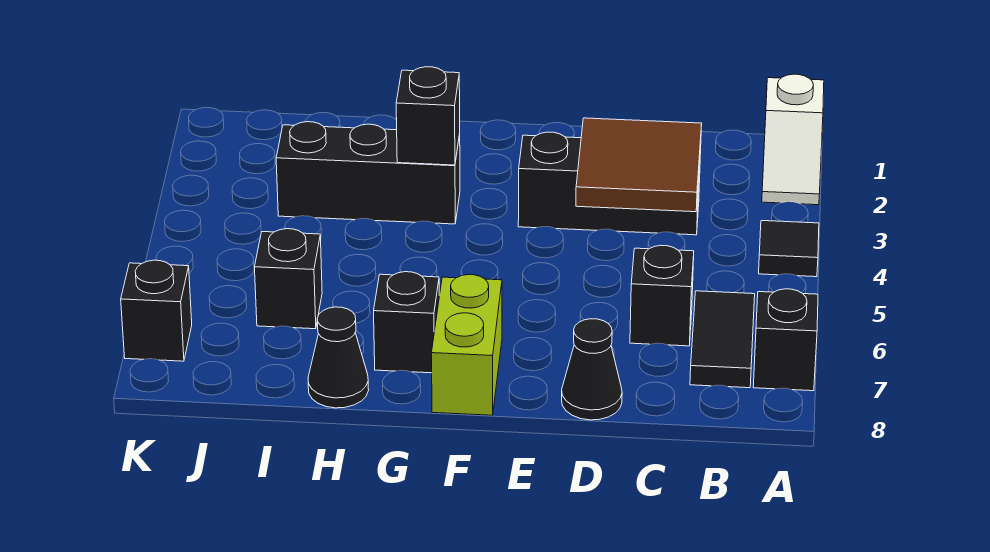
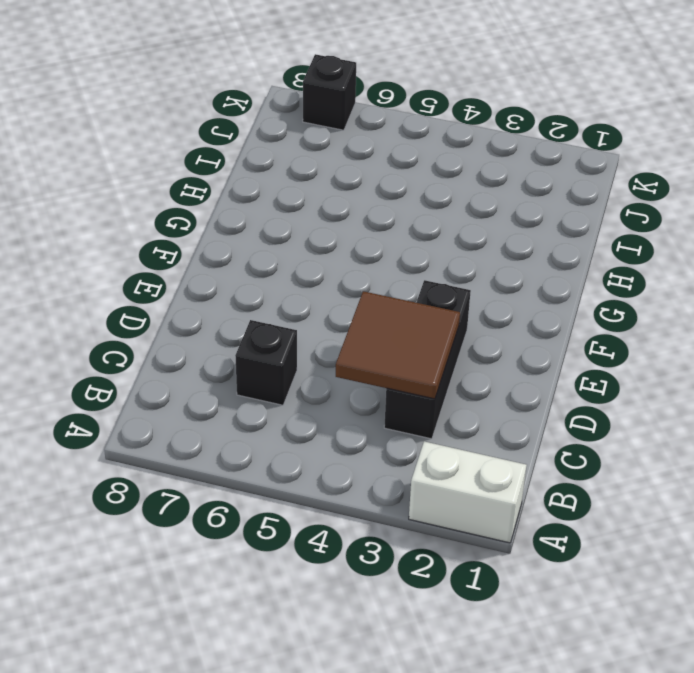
white 1x2 brick [409,441,527,543] -> white 1x2 slope [762,74,824,205]
none -> black 1x1 tile [759,221,819,277]
none -> black 1x1 brick [753,289,818,391]
none -> black 1x2 tile [690,291,755,388]

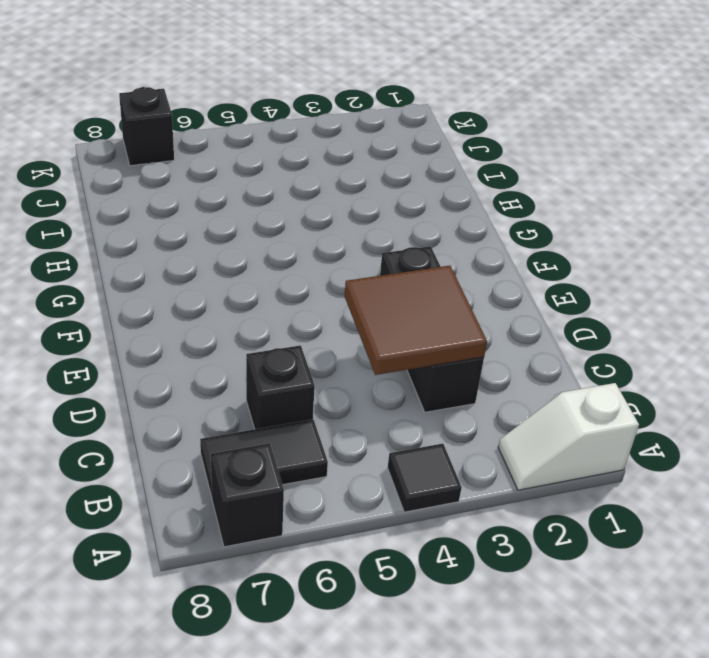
none -> black 1x1 cone [562,319,622,420]
none -> lime 1x2 brick [431,275,502,415]
none -> black 1x3 brick [276,122,460,224]

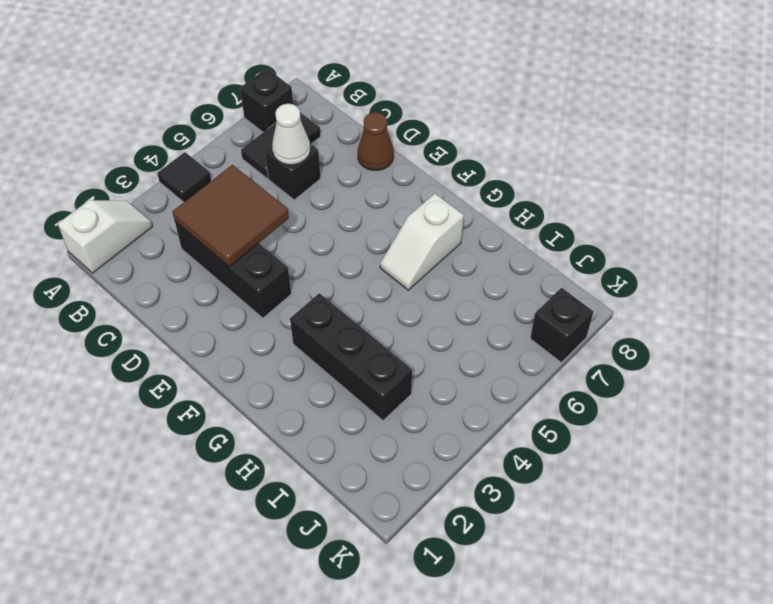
white 1x1 cone [272,104,310,165] -> none
brown 1x1 cone [358,112,394,171] -> black 1x1 cone [562,319,622,420]
white 1x2 slope [380,194,464,290] -> black 1x1 brick [374,272,439,373]
none -> lime 1x2 brick [431,275,502,415]
none -> black 1x1 cone [308,307,369,408]
none -> black 1x1 brick [255,229,322,329]

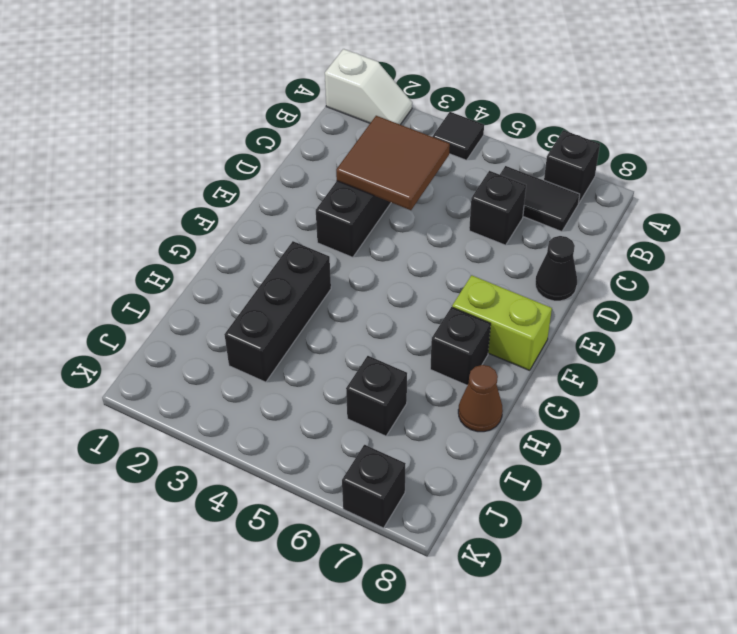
brown 1x1 cone [458,365,503,432] -> black 1x1 cone [308,307,369,408]
none -> black 1x1 brick [396,67,460,165]

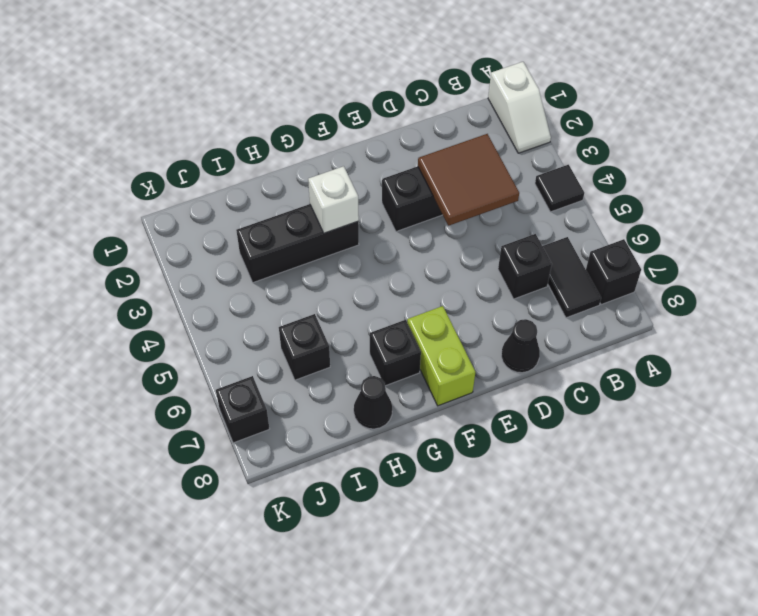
white 1x1 brick [308,166,359,233] -> black 1x1 brick [396,67,460,165]

